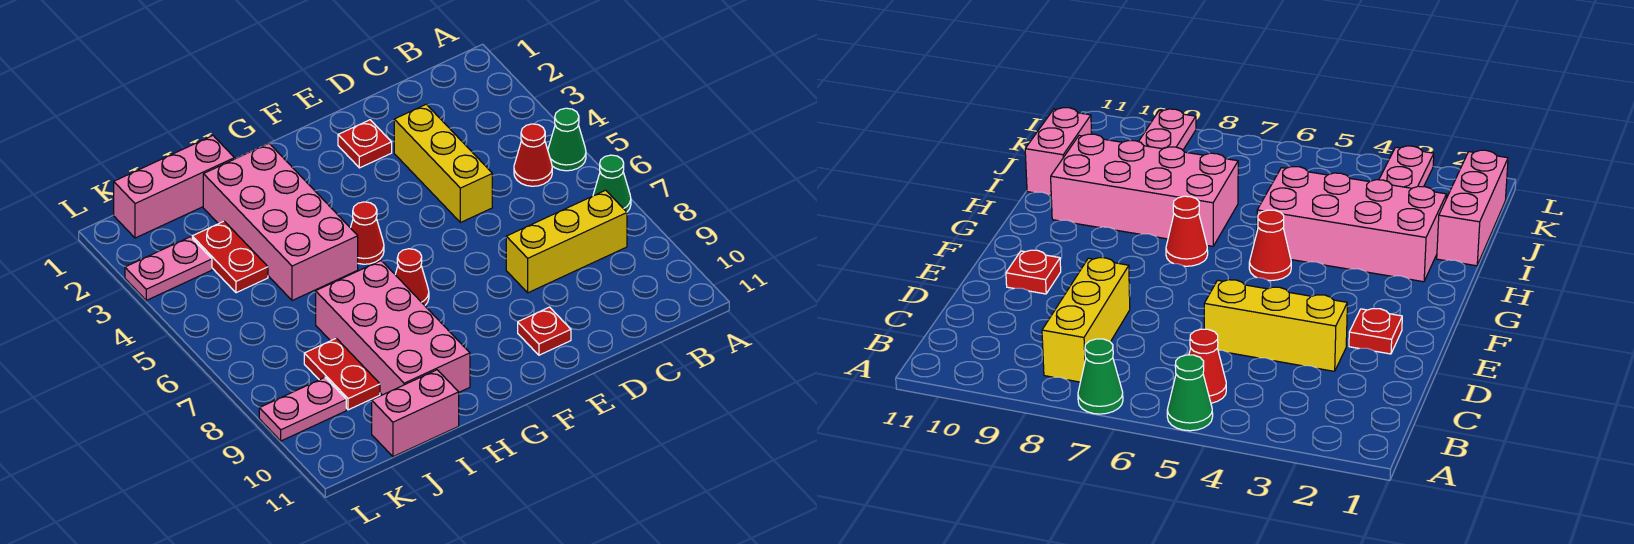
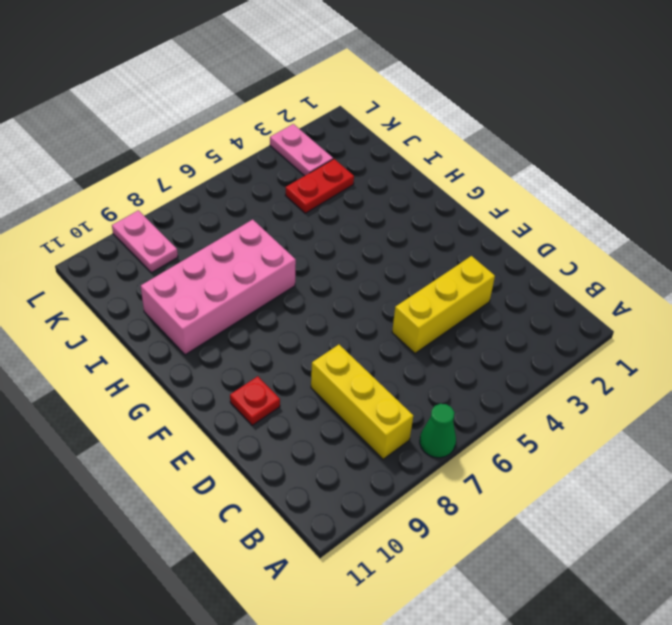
none -> green 1x1 cone [548,108,586,171]
none -> red 1x1 cone [514,124,552,186]
none -> red 1x1 plate [338,120,392,168]

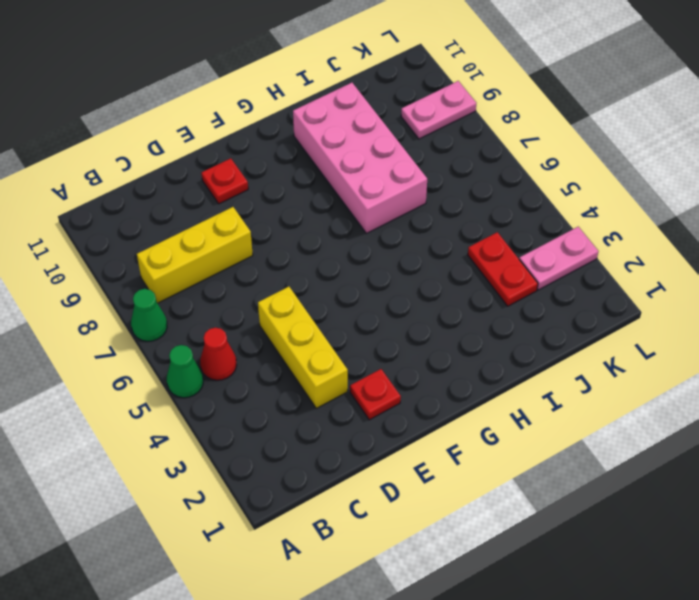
none -> red 1x1 cone [351,202,384,264]
none -> red 1x1 cone [395,249,429,305]
none -> pink 2x4 brick [203,143,358,301]

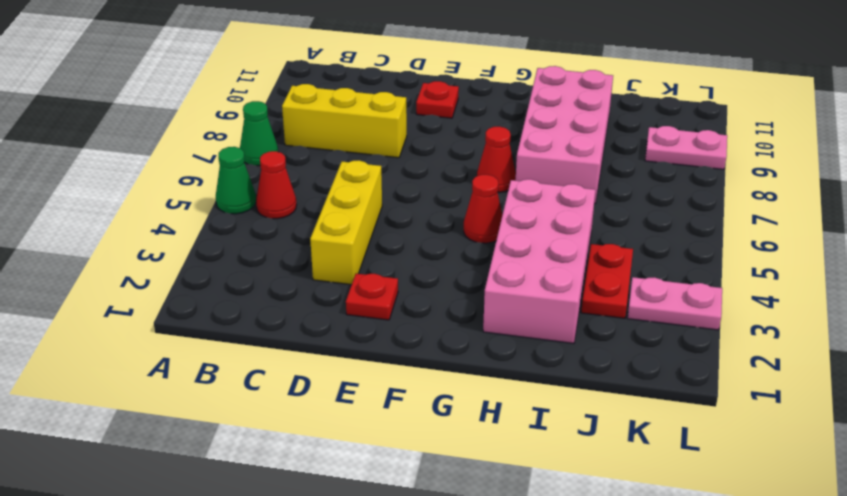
none -> pink 1x3 brick [114,136,234,238]
none -> pink 1x2 brick [372,370,459,457]
none -> red 1x2 plate [304,338,380,410]

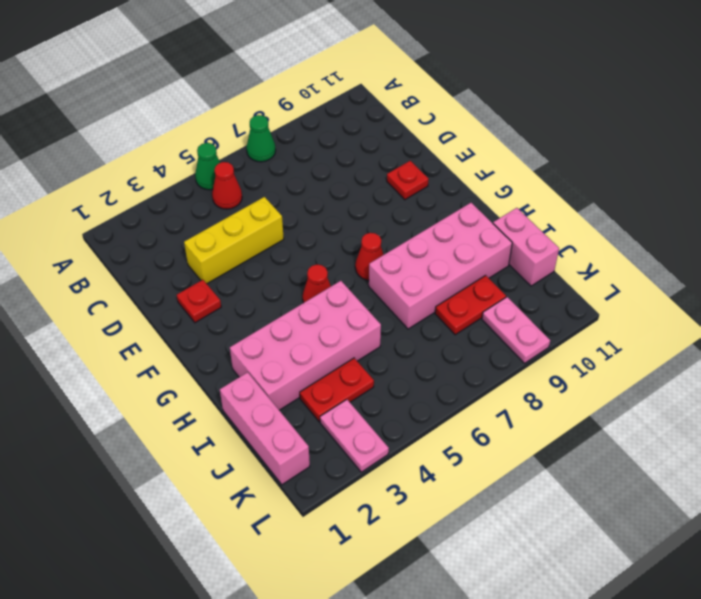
none -> yellow 1x3 brick [506,190,627,293]

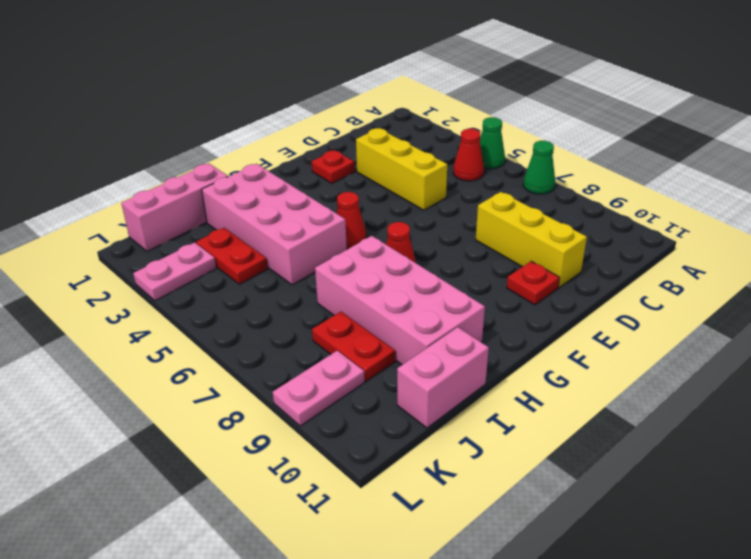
yellow 1x3 brick [476,192,587,288] -> yellow 1x3 brick turned to [506,190,627,293]

